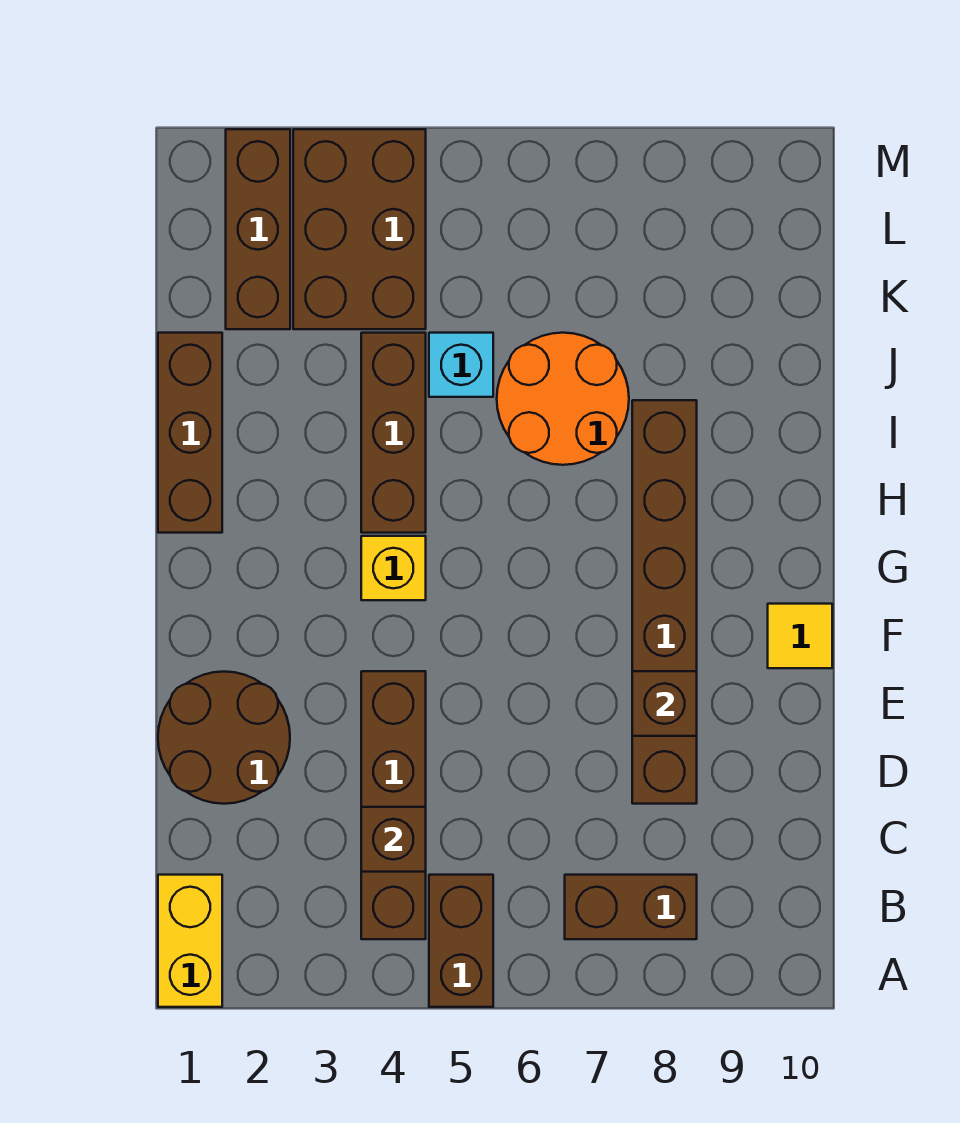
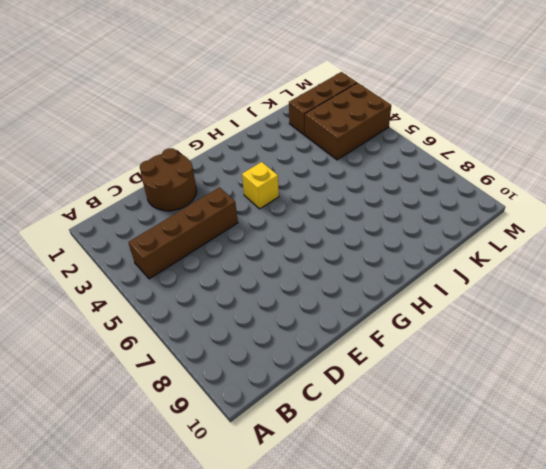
none -> yellow 1x2 brick [158,875,222,1007]
none -> brown 1x2 brick [429,875,493,1007]
none -> brown 1x2 brick [565,875,697,939]

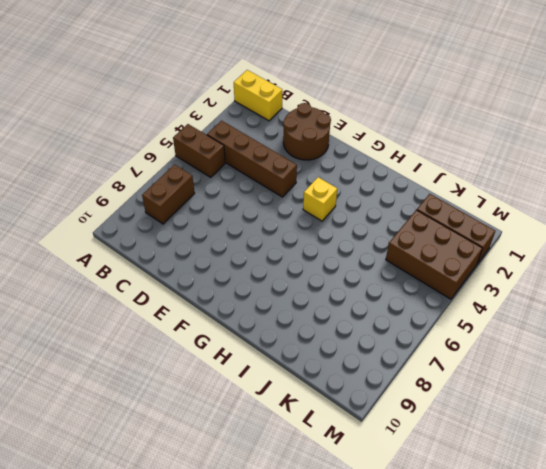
none -> brown 1x6 brick [632,400,697,804]
none -> yellow 1x1 tile [768,604,832,668]
none -> brown 1x3 brick [158,333,222,533]

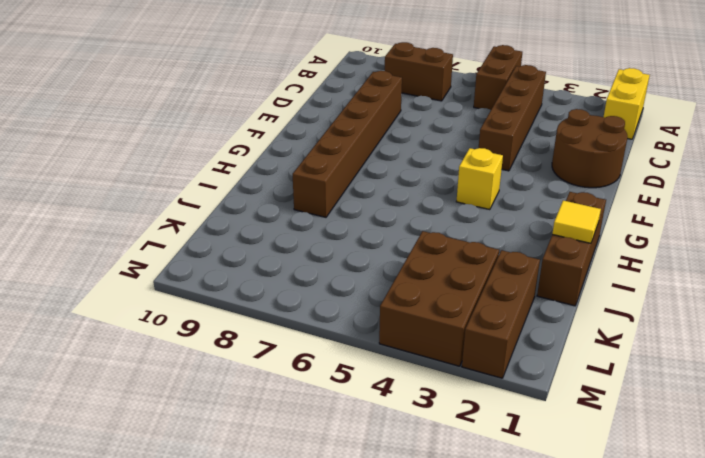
yellow 1x1 tile [552,200,601,243] -> yellow 1x1 tile moved to [768,604,832,668]
none -> brown 1x3 brick [361,333,426,533]
none -> orange 2x2 round brick [497,333,629,465]
none -> cyan 1x1 brick [429,333,493,397]

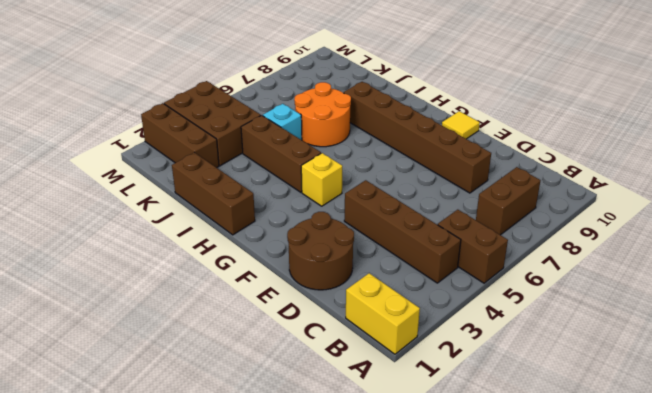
none -> brown 1x1 brick [361,807,426,872]
none -> brown 1x1 brick [632,671,697,736]

